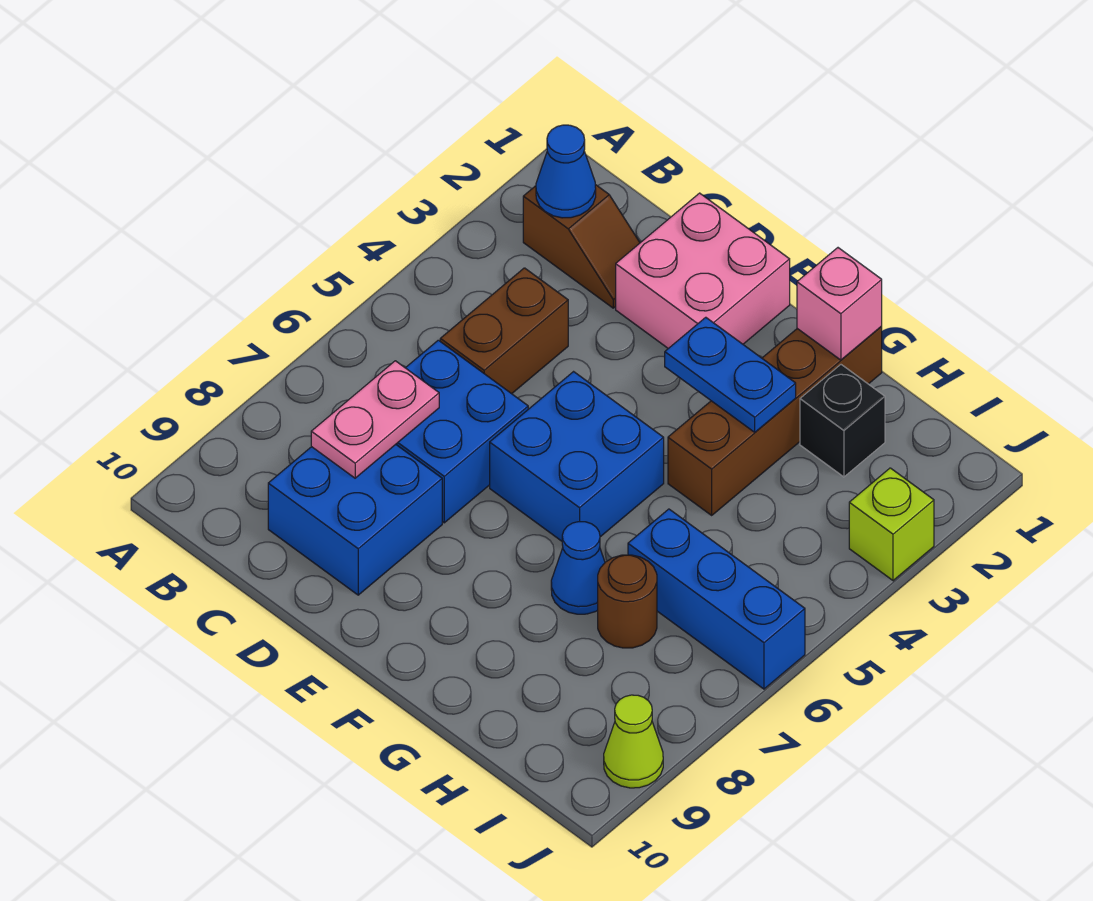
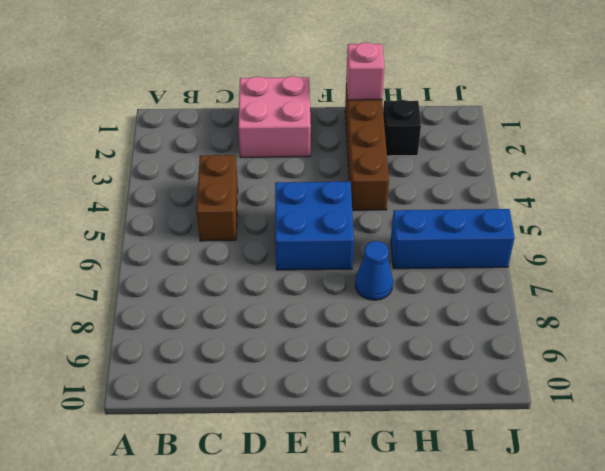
none -> brown 1x2 slope [523,185,640,308]
none -> blue 2x2 brick [396,340,528,523]
none -> blue 2x2 brick [268,445,442,595]

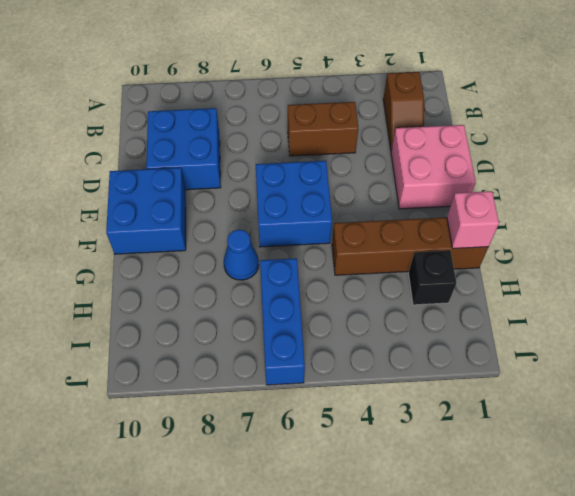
blue 2x2 brick [106,168,186,254] -> blue 2x2 brick moved to [396,340,528,523]
none -> brown 1x1 round brick [598,555,657,648]
none -> lime 1x1 brick [849,468,934,581]
none -> lime 1x1 cone [604,695,663,788]

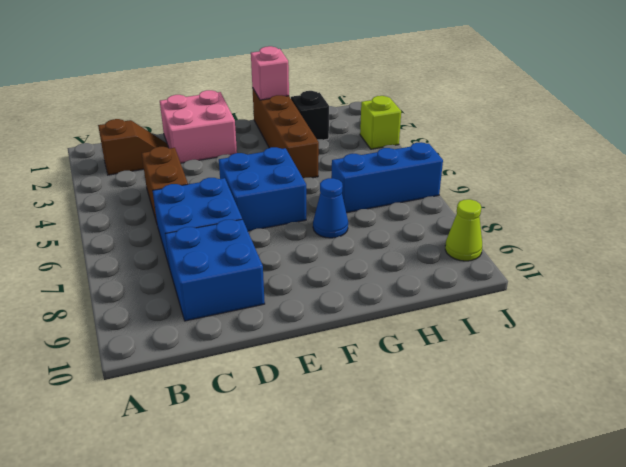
none -> brown 1x1 round brick [598,555,657,648]
none -> blue 1x1 cone [536,125,596,218]
none -> pink 1x2 plate [311,361,439,478]

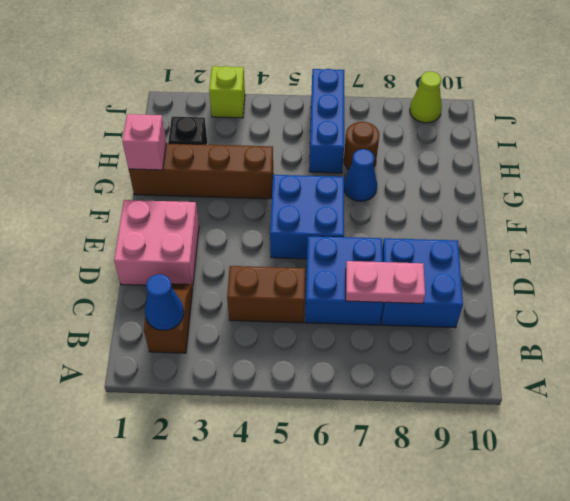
none -> blue 1x2 plate [665,317,796,432]

